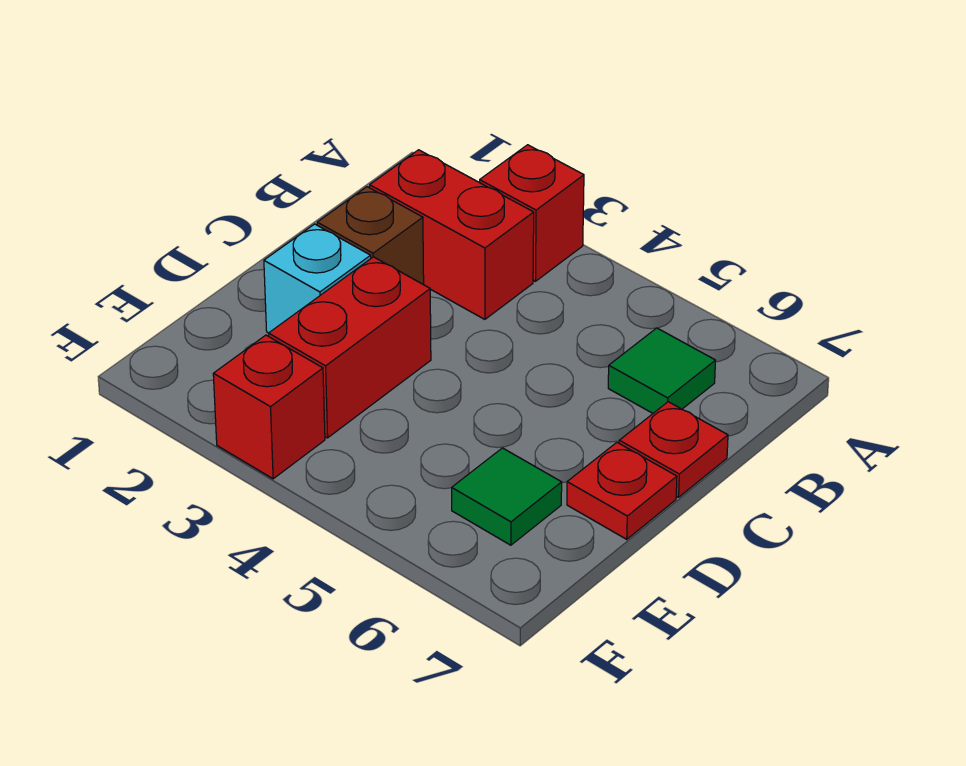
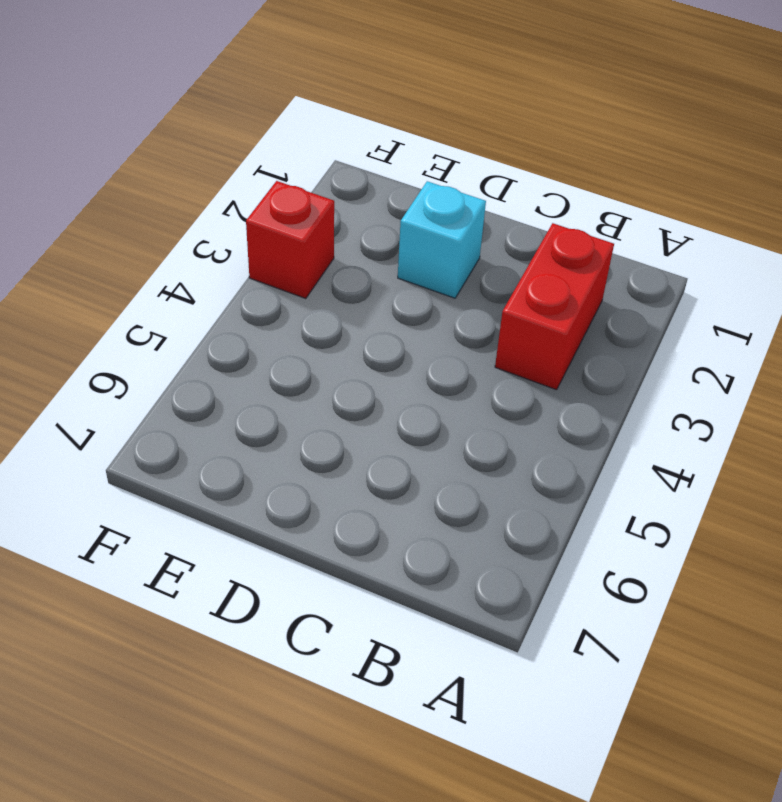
none -> red 1x1 brick [480,145,584,281]
none -> green 1x1 tile [608,328,716,413]

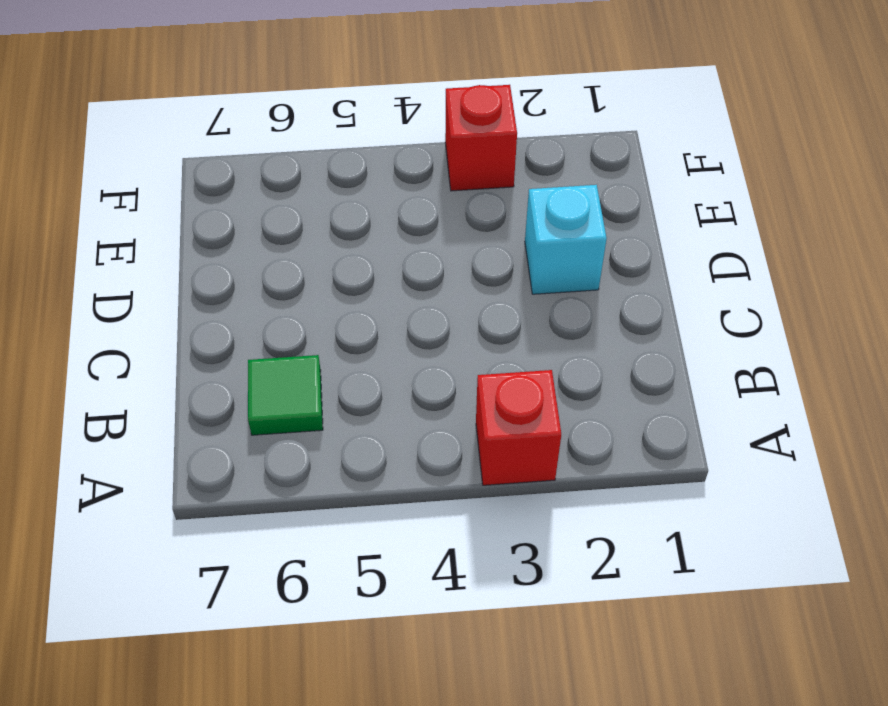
none -> red 1x2 brick [370,150,534,319]
none -> brown 1x1 brick [317,187,424,285]

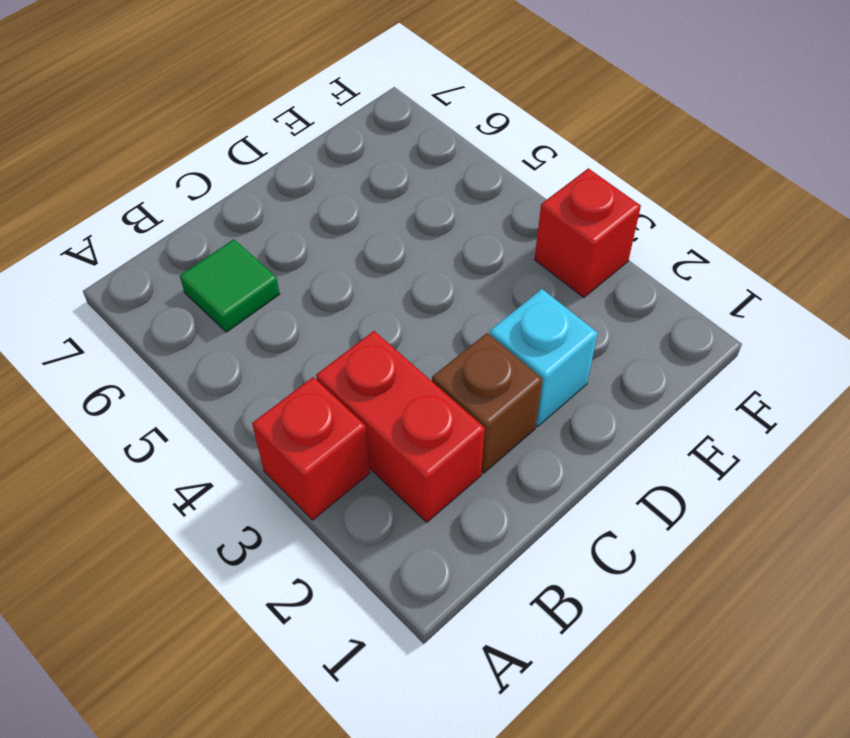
none -> red 1x1 plate [619,402,728,497]
none -> red 1x2 brick [269,257,431,438]

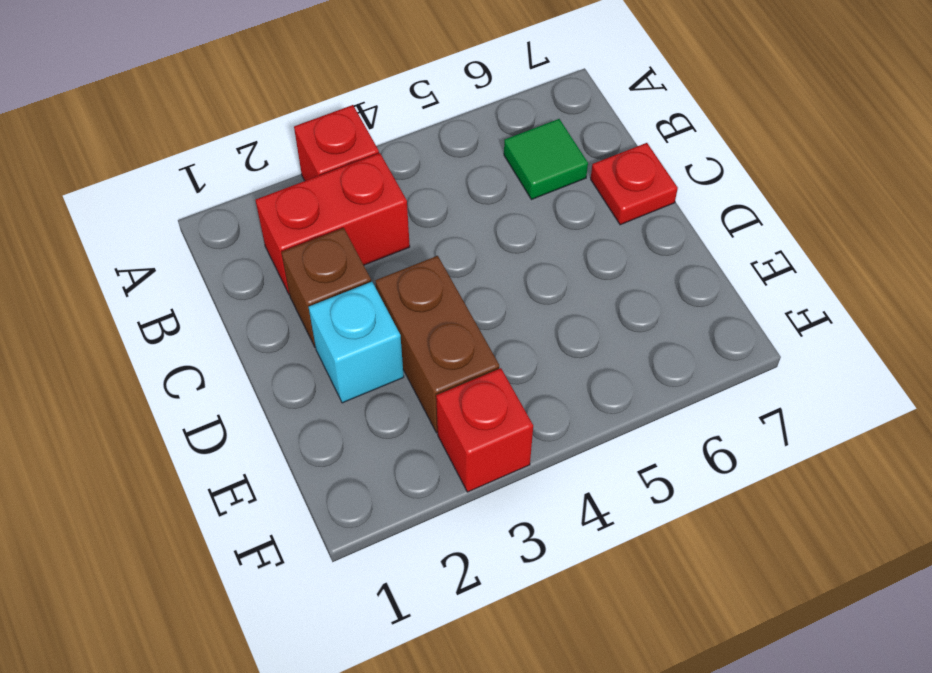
brown 1x2 brick [376,256,499,433] -> red 1x2 brick [269,257,431,438]
none -> red 1x1 plate [567,443,677,539]
none -> green 1x1 tile [452,448,562,545]

